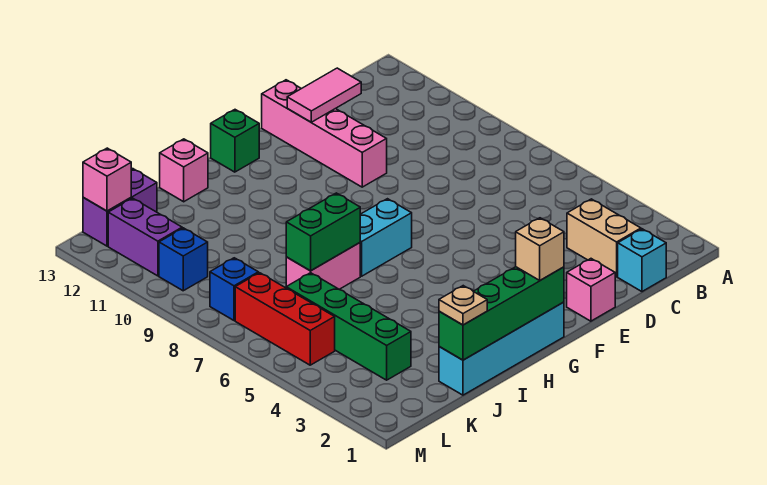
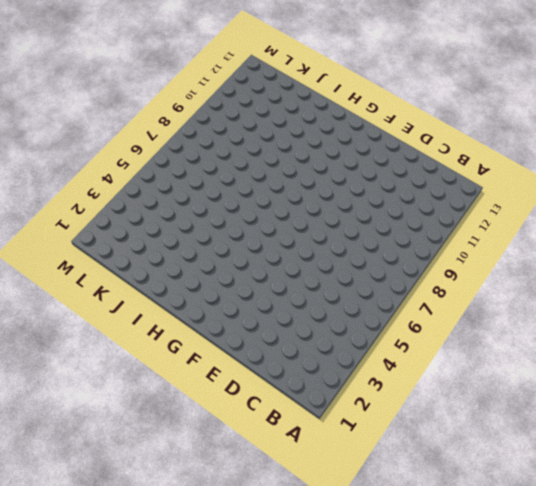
none -> cyan 1x1 brick [618,229,666,292]
none -> tan 1x2 brick [567,199,641,277]
none -> pink 1x1 brick [567,259,615,321]

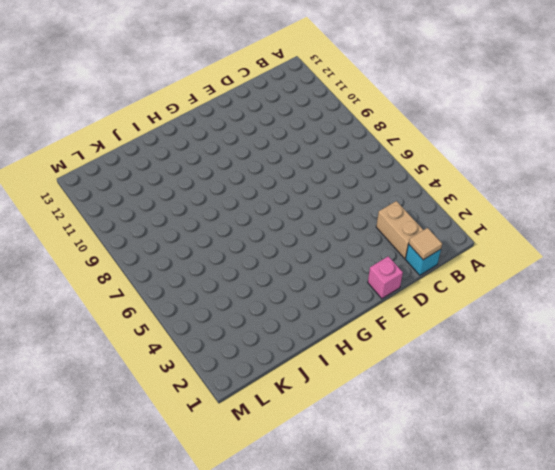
tan 1x1 tile [409,228,442,260] -> none
none -> pink 1x4 brick [262,80,387,187]
none -> cyan 1x4 brick [439,302,564,395]
none -> cyan 1x2 brick [360,199,412,276]

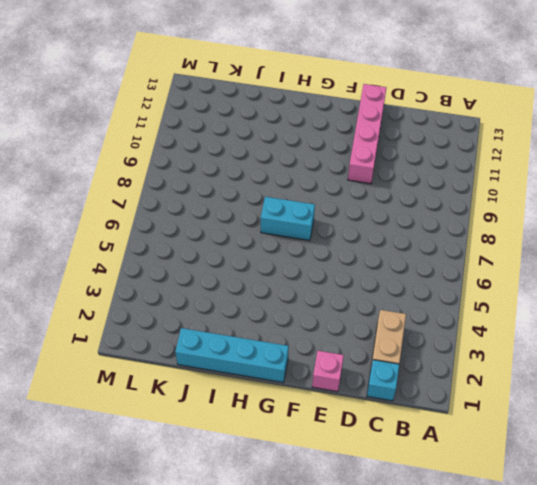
none -> green 1x1 brick [211,110,259,172]
none -> pink 1x2 brick [286,243,360,289]
none -> pink 1x1 brick [160,139,208,202]

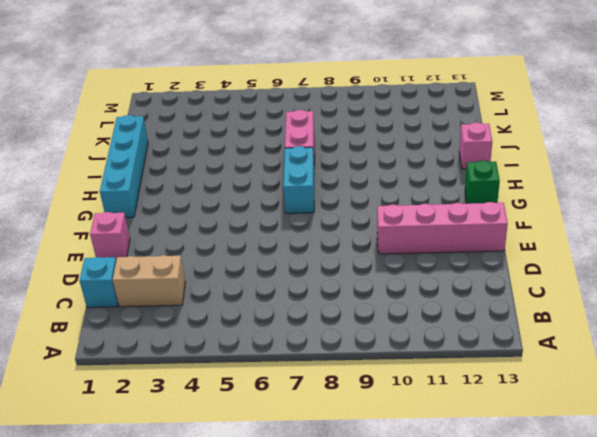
none -> green 1x4 brick [286,273,411,380]
none -> purple 1x2 brick [83,169,157,246]
none -> red 1x3 brick [235,273,335,365]

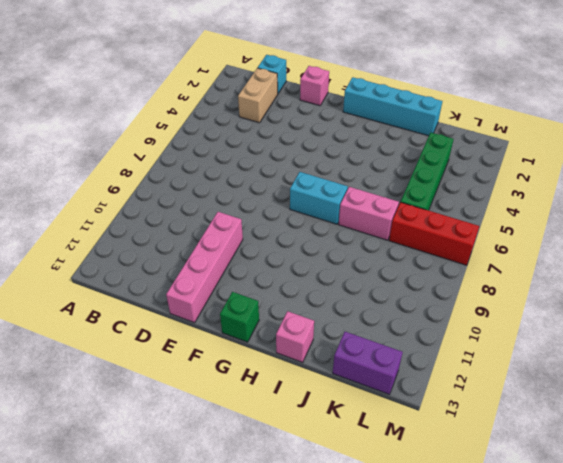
red 1x3 brick [389,202,479,265] -> red 1x3 brick turned to [235,273,335,365]
none -> blue 1x1 brick [210,258,258,320]
none -> blue 1x1 brick [159,228,208,291]
none -> purple 1x2 brick [108,198,182,276]

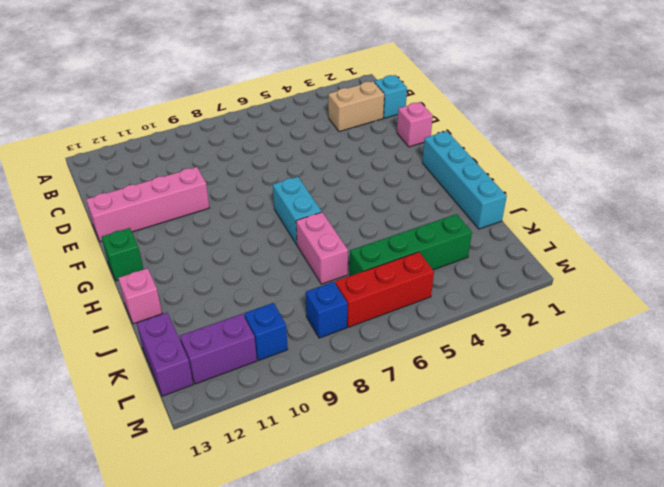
none -> pink 1x2 tile [287,68,361,122]
none -> green 1x4 brick [439,267,564,360]
none -> green 1x2 brick [286,193,360,271]

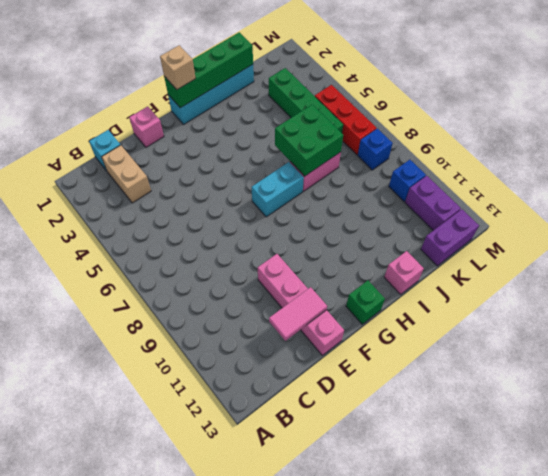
green 2x2 brick [275,104,343,176] -> green 1x2 brick [286,193,360,271]
none -> pink 1x1 brick [83,148,131,211]
none -> tan 1x1 plate [439,286,487,325]

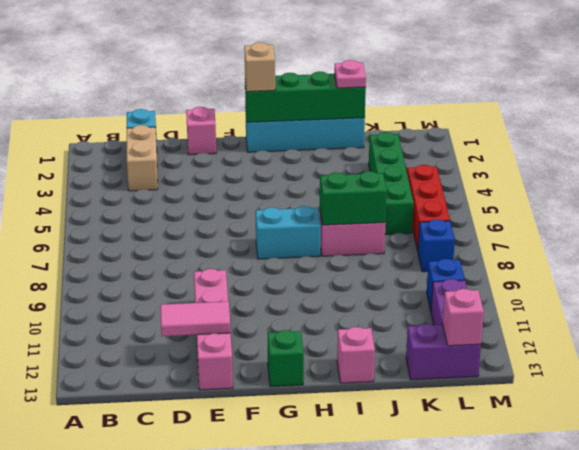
pink 1x1 plate [334,60,366,88] -> tan 1x1 plate [439,286,487,325]

